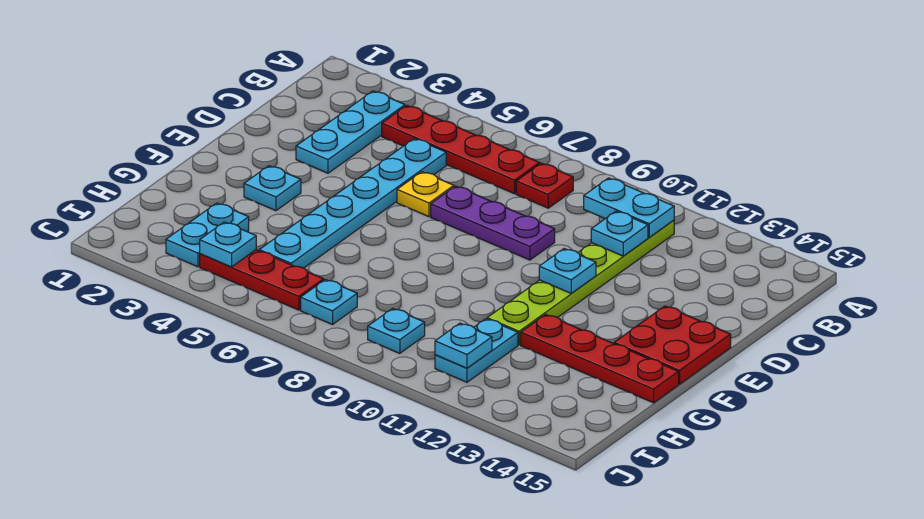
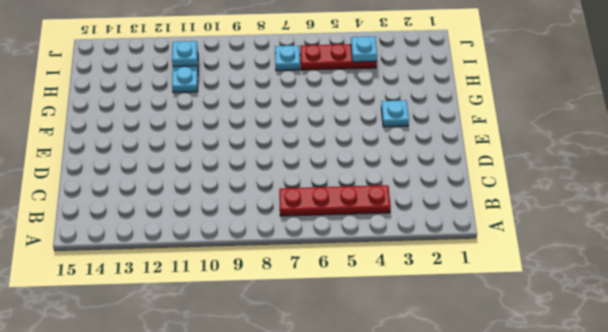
none -> cyan 1x3 plate [296,91,405,173]
none -> red 1x1 plate [516,163,573,208]
none -> lime 1x6 plate [487,220,674,345]

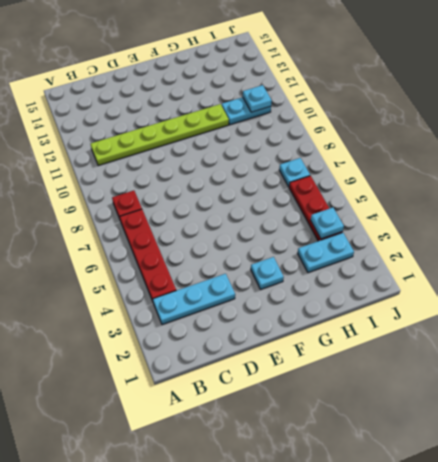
none -> cyan 1x6 plate [259,139,446,268]
none -> yellow 1x1 plate [397,172,454,217]
none -> purple 1x3 plate [431,186,555,260]

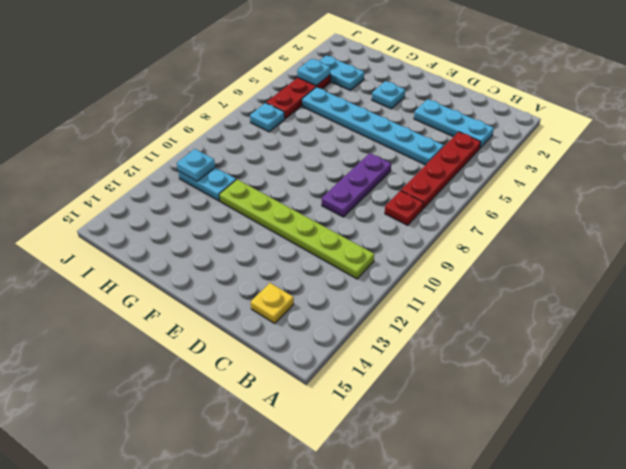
yellow 1x1 plate [251,283,294,323] -> yellow 1x1 plate moved to [397,172,454,217]
none -> red 2x2 plate [614,306,731,384]
none -> red 1x4 plate [521,314,679,403]
none -> cyan 1x1 plate [368,308,425,353]

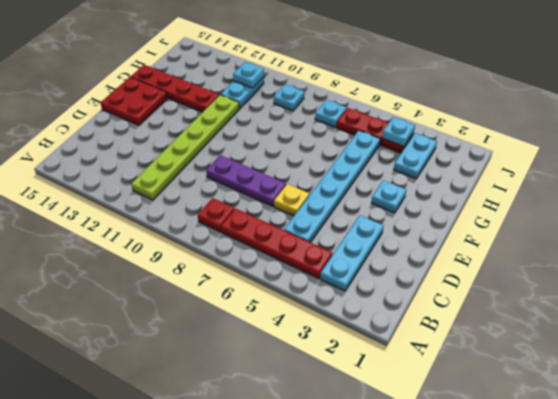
none -> cyan 1x2 plate [584,178,674,238]
none -> cyan 1x1 plate [591,211,648,256]
none -> cyan 1x1 plate [539,249,596,293]

